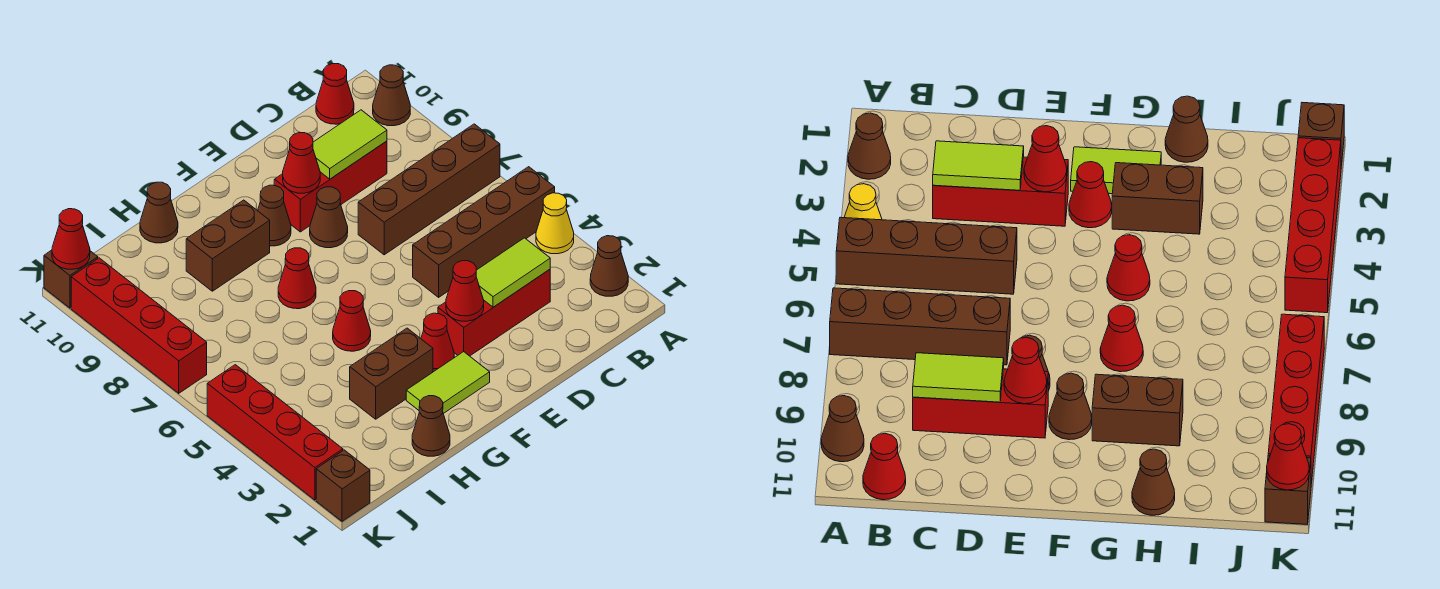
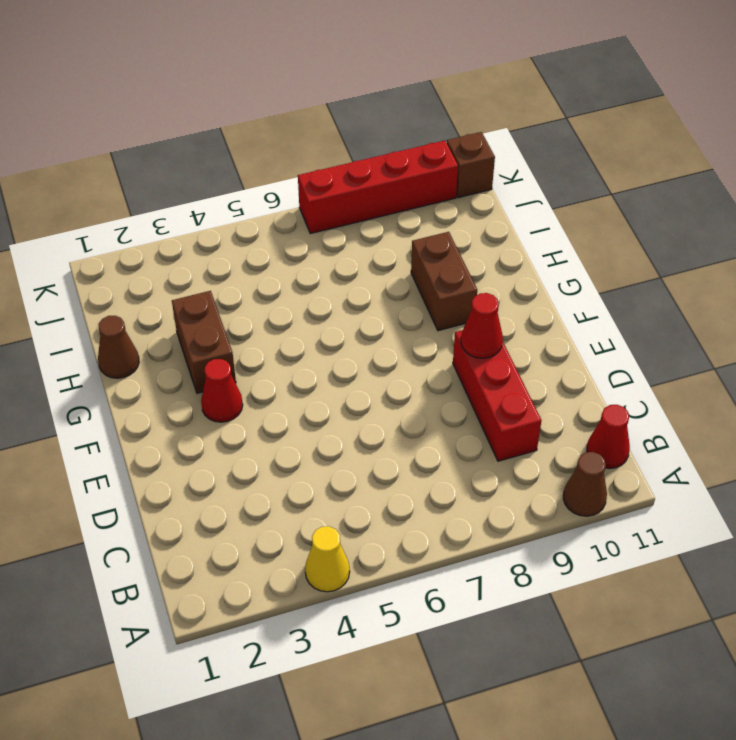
none -> brown 1x1 cone [590,236,628,296]
none -> brown 1x4 brick [413,167,555,297]
none -> brown 1x4 brick [358,124,500,255]

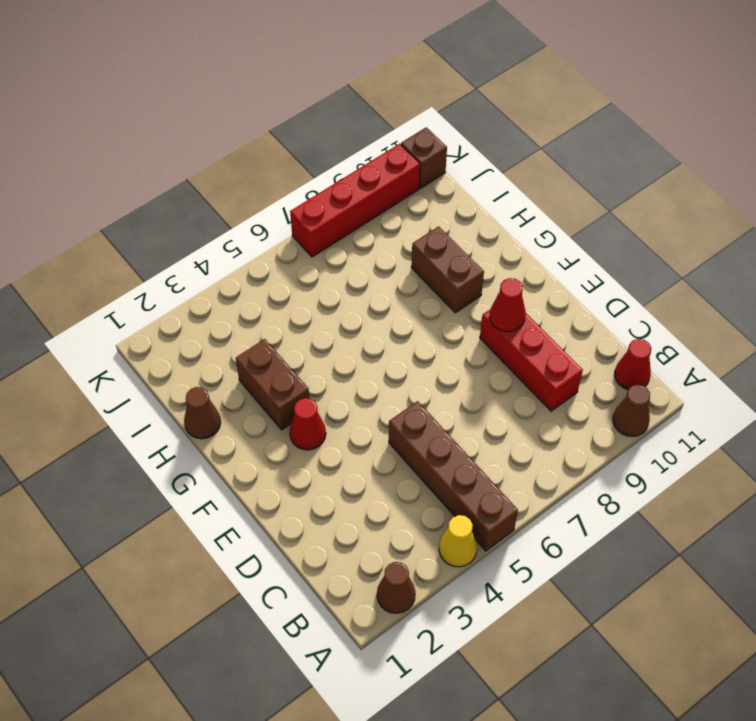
none -> brown 1x4 brick [358,124,500,255]
none -> red 1x3 brick [438,269,550,356]
none -> brown 1x1 cone [310,187,348,248]

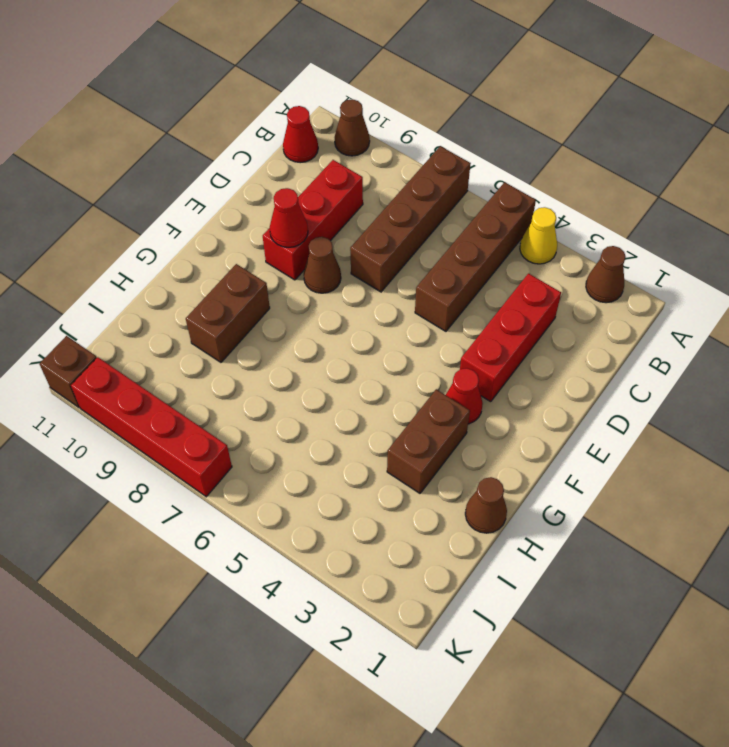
none -> lime 1x2 tile [406,352,490,414]
none -> brown 1x1 cone [258,185,291,246]
none -> red 1x1 cone [333,291,371,351]

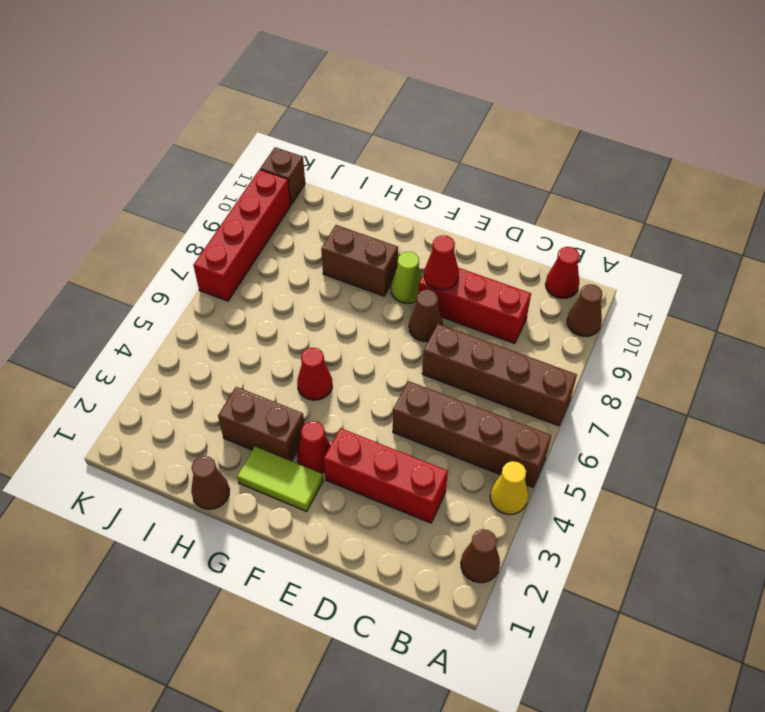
lime 1x1 cone [391,252,422,303] -> brown 1x1 cone [258,185,291,246]
none -> red 1x1 cone [278,248,316,309]
none -> brown 1x1 cone [140,182,178,243]
none -> brown 1x1 brick [316,450,370,521]

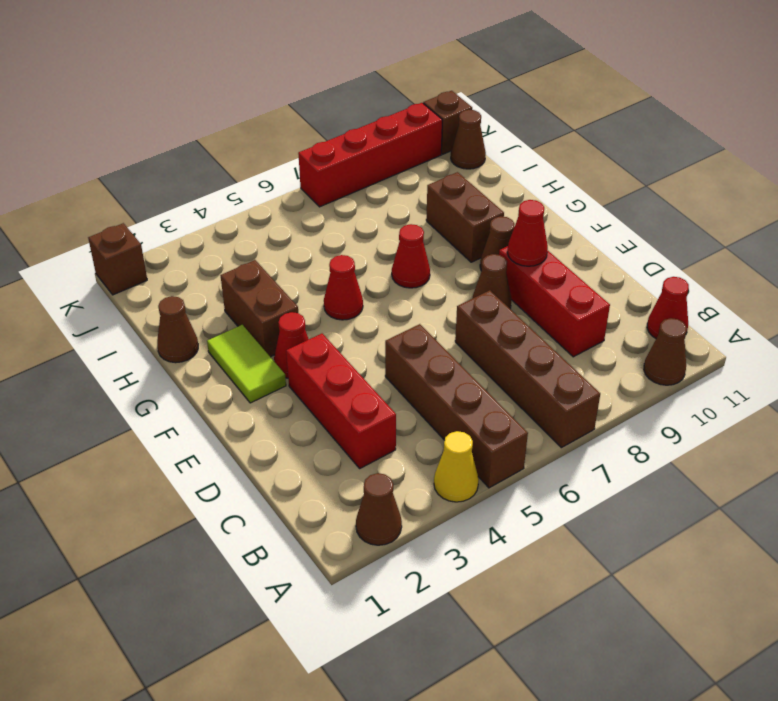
brown 1x1 cone [451,110,486,169] -> brown 1x1 cone moved to [140,182,178,243]
none -> red 1x4 brick [207,365,343,500]
none -> lime 1x2 tile [476,238,550,307]
none -> lime 1x2 tile [313,110,387,179]

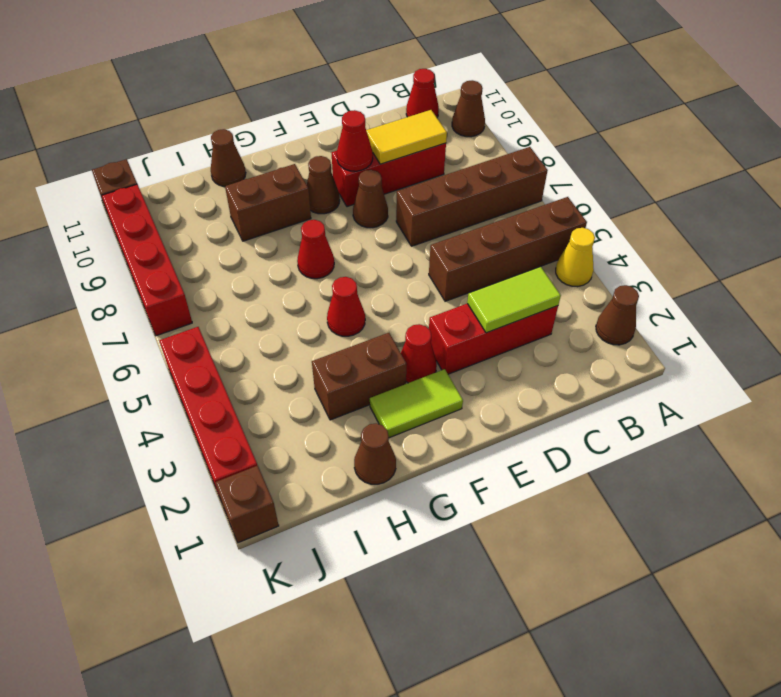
yellow 1x2 tile [366,110,447,164] -> lime 1x2 tile [313,110,387,179]
none -> red 1x1 cone [446,261,484,321]
none -> red 1x1 cone [52,209,90,269]

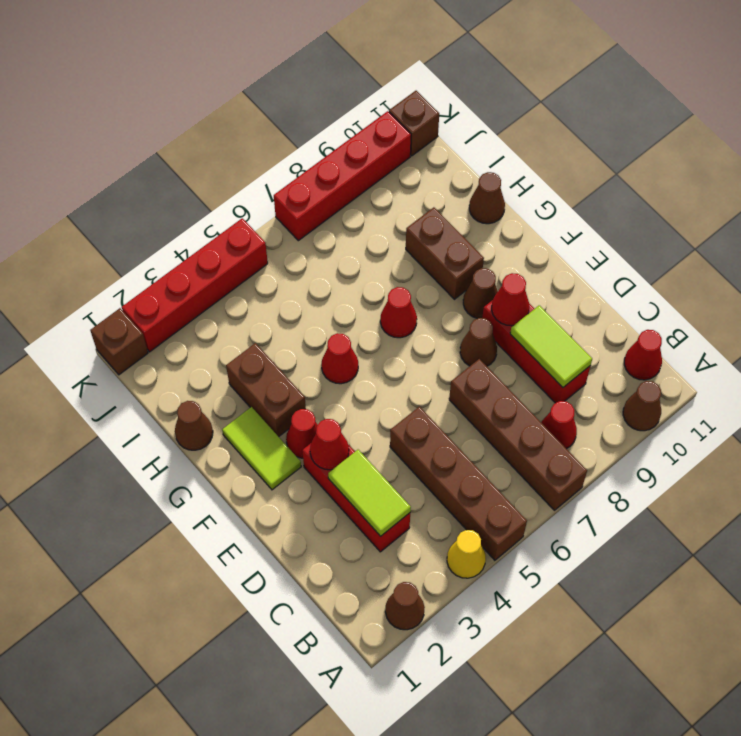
red 1x1 cone [541,401,577,449] -> red 1x1 cone moved to [52,209,90,269]

